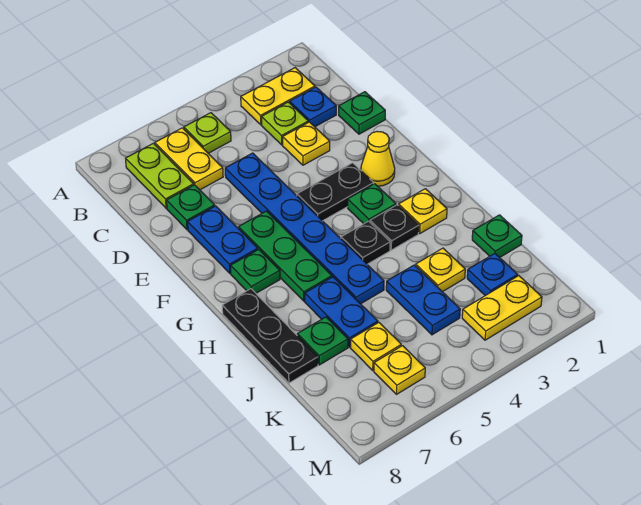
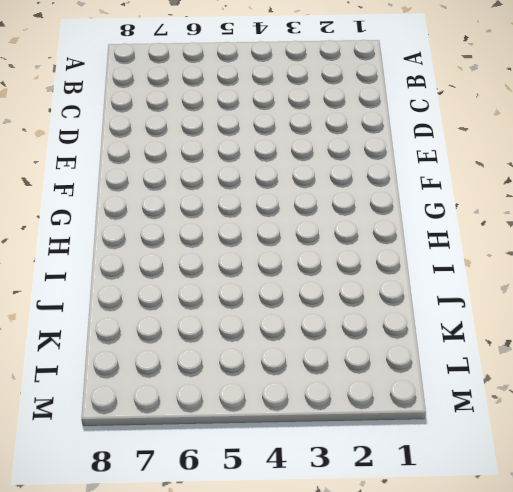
none -> yellow 1x2 plate [241,68,315,125]
none -> lime 1x1 plate [184,113,231,153]
none -> yellow 1x2 plate [155,128,223,190]

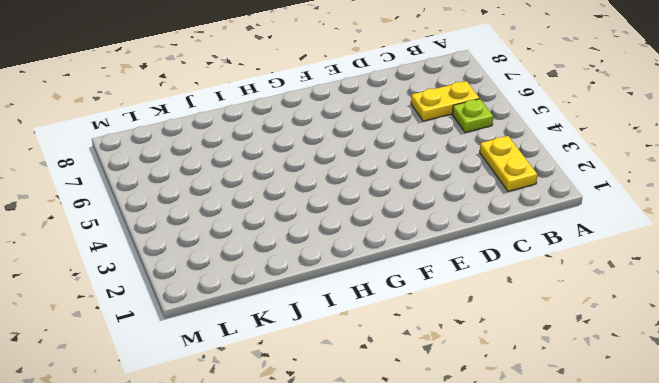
none -> lime 1x2 plate [126,143,194,208]
none -> blue 1x1 plate [290,87,336,127]
none -> lime 1x1 plate [262,102,308,145]

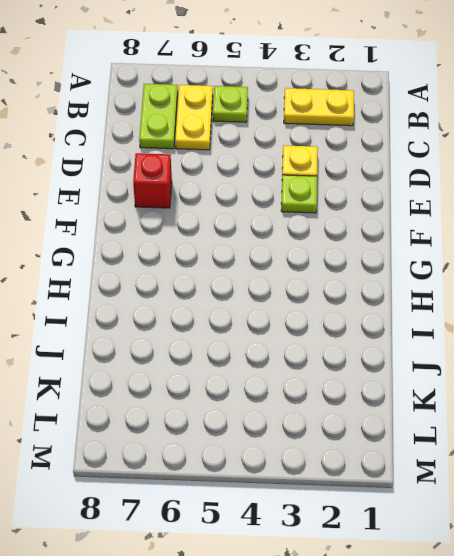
lime 1x1 plate [281,175,317,213] -> lime 1x1 plate moved to [262,102,308,145]
red 1x1 brick [133,153,172,208] -> blue 1x2 plate [188,206,258,273]
none -> blue 1x1 plate [290,87,336,127]
none -> green 1x1 plate [339,92,385,134]
none -> blue 1x6 plate [225,153,384,304]

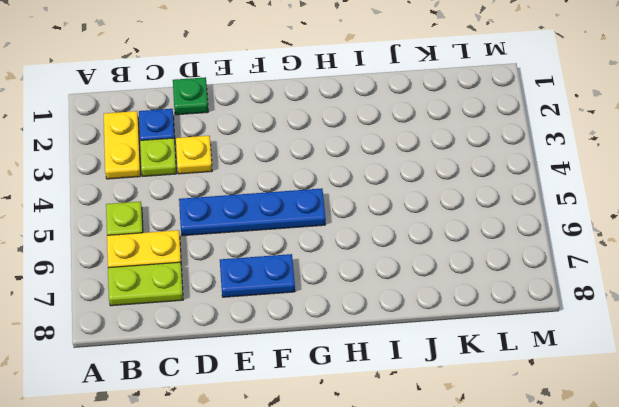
blue 1x4 plate [179,188,326,236] -> blue 1x6 plate [225,153,384,304]
none -> green 1x1 plate [167,185,215,230]
none -> yellow 1x1 cone [361,132,395,186]
none -> black 1x2 plate [297,163,374,221]

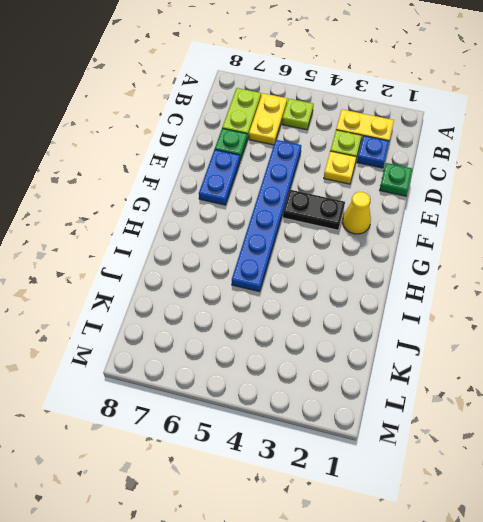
none -> green 1x3 plate [239,211,332,301]
none -> green 1x1 plate [348,184,396,224]
none -> green 1x1 plate [231,249,280,293]

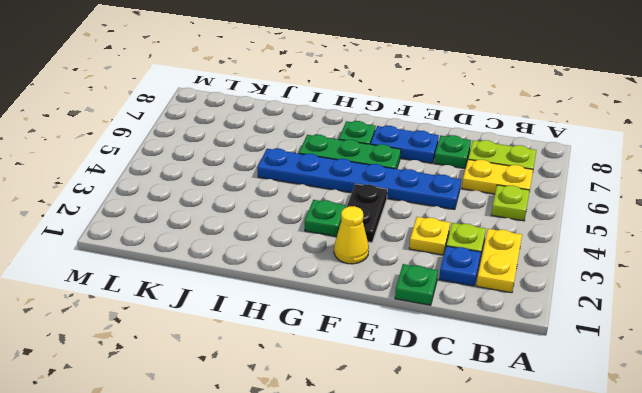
none -> yellow 1x1 plate [398,189,447,233]
none -> black 1x1 plate [370,205,419,250]
none -> black 1x1 plate [341,221,390,264]

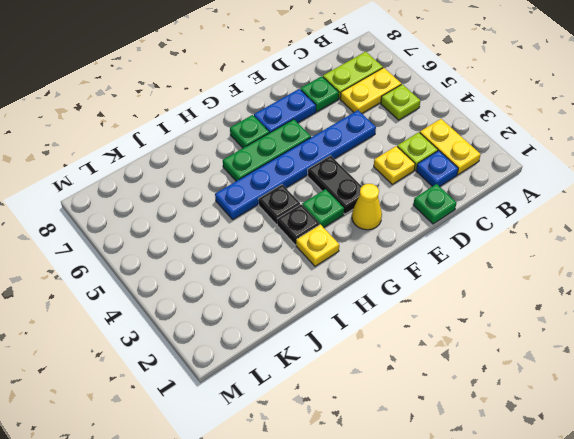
none -> black 1x3 plate [222,289,318,383]
none -> blue 1x2 plate [305,277,378,347]
none -> green 1x1 plate [472,215,522,257]

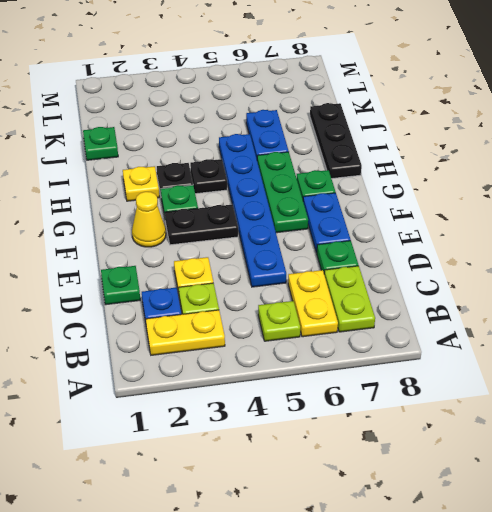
none -> yellow 1x1 plate [416,248,465,292]
none -> blue 1x2 plate [386,265,460,335]
none -> green 1x1 plate [297,317,348,365]

